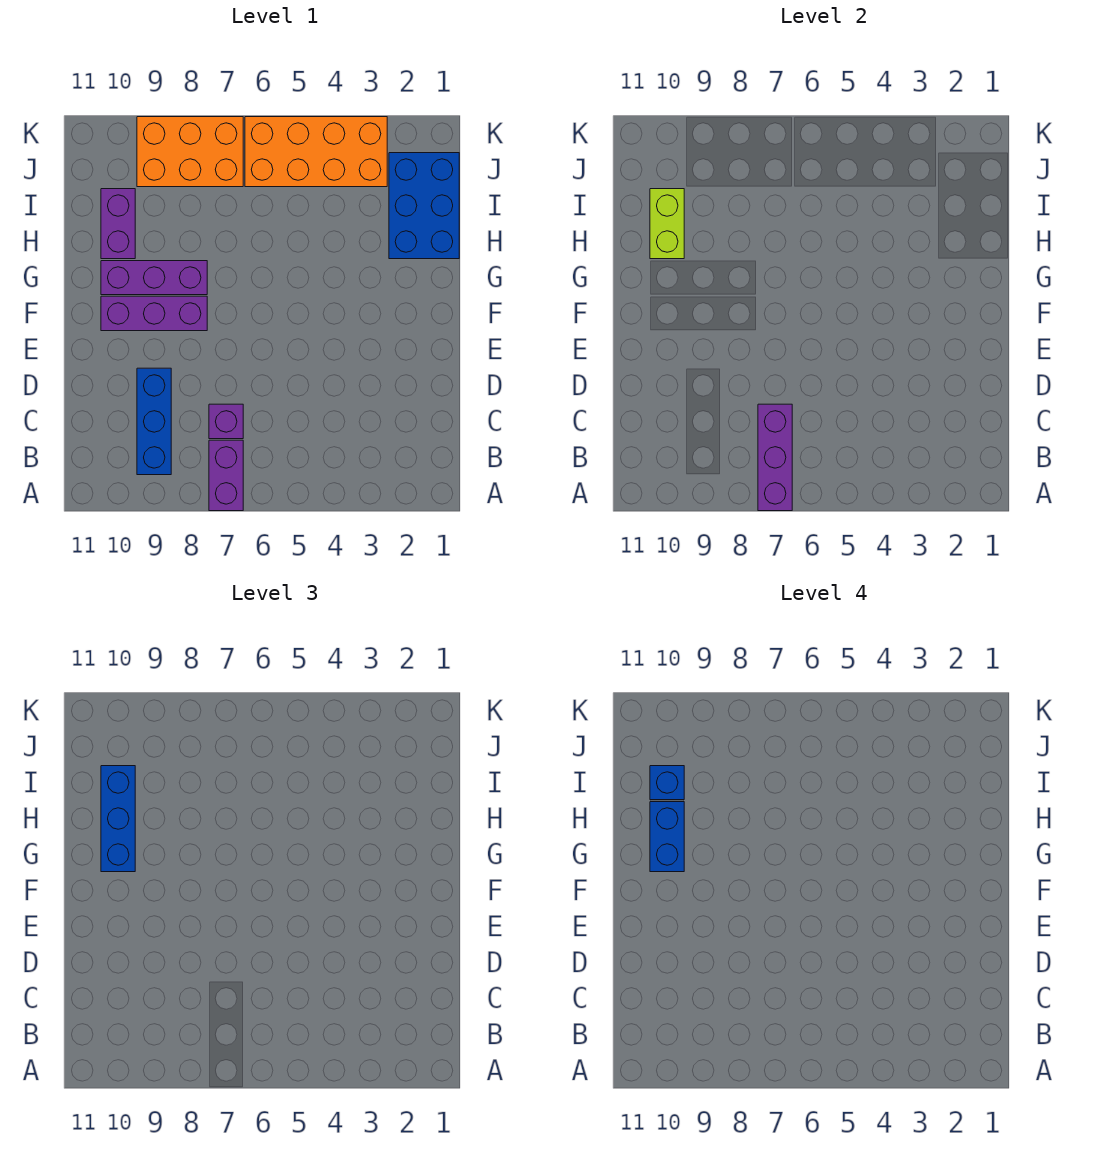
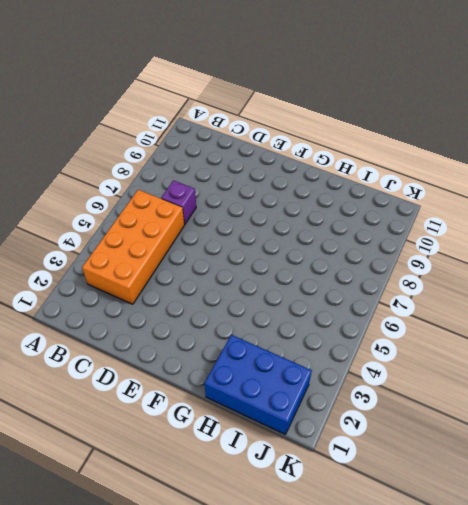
orange 2x4 brick [82,190,184,304] -> orange 2x4 brick moved to [245,117,387,187]
none -> purple 1x2 brick [209,440,243,511]
none -> blue 1x3 brick [137,368,171,475]
none -> purple 1x3 brick [101,296,207,331]

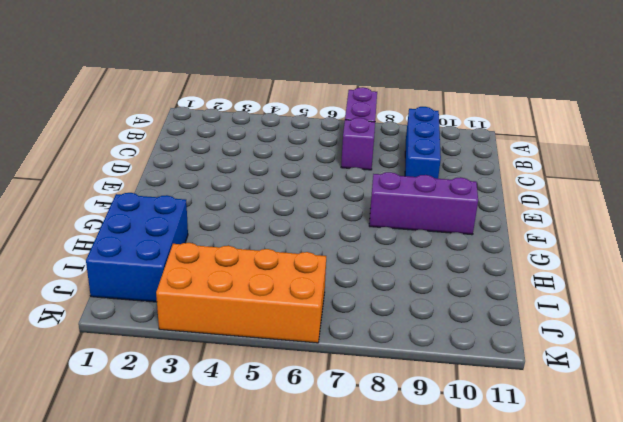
none -> purple 1x3 brick [101,261,207,295]
none -> purple 1x2 brick [101,189,135,259]
none -> orange 2x3 brick [137,117,243,187]

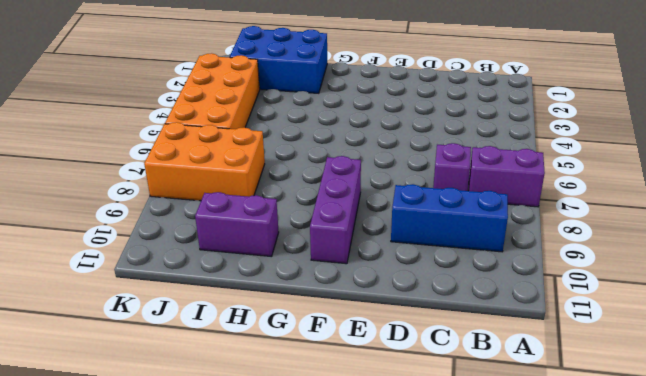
orange 2x3 brick [144,122,265,201] -> orange 2x3 brick turned to [137,117,243,187]
none -> purple 1x3 brick [101,261,207,295]
none -> purple 1x3 brick [758,404,792,511]
none -> lime 1x2 brick [650,189,684,259]

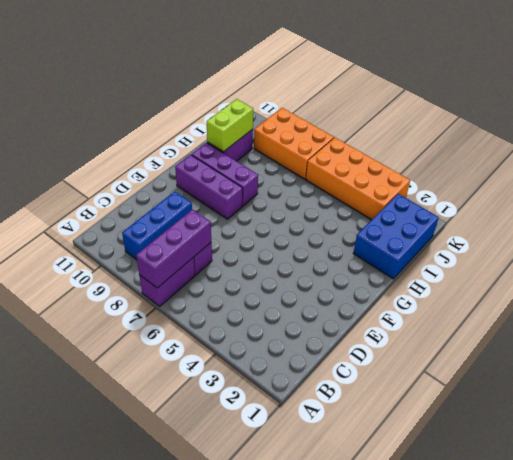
none -> blue 1x3 brick [101,766,135,872]
none -> blue 1x2 brick [650,802,684,872]
none -> blue 1x1 brick [650,766,684,800]

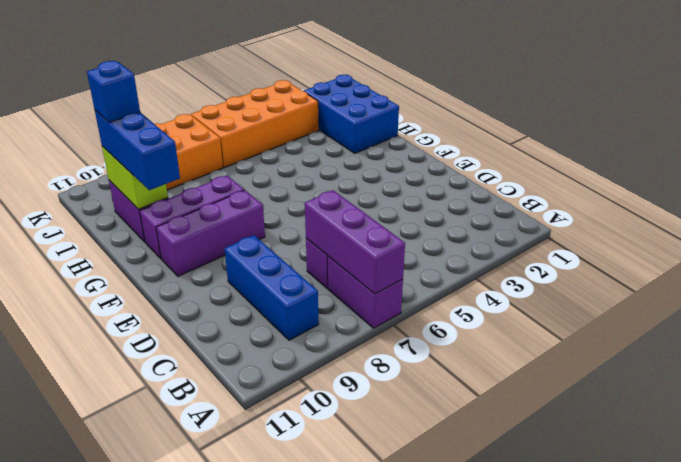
none -> blue 1x2 brick [650,802,684,872]

